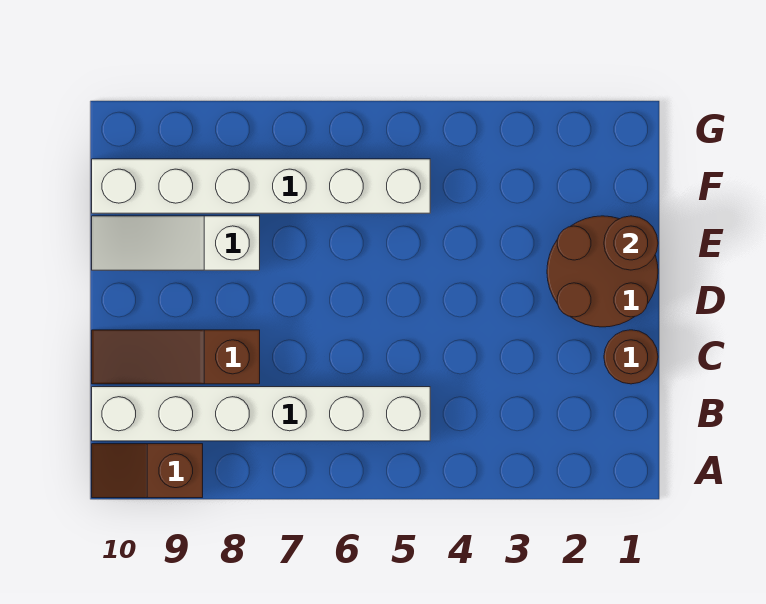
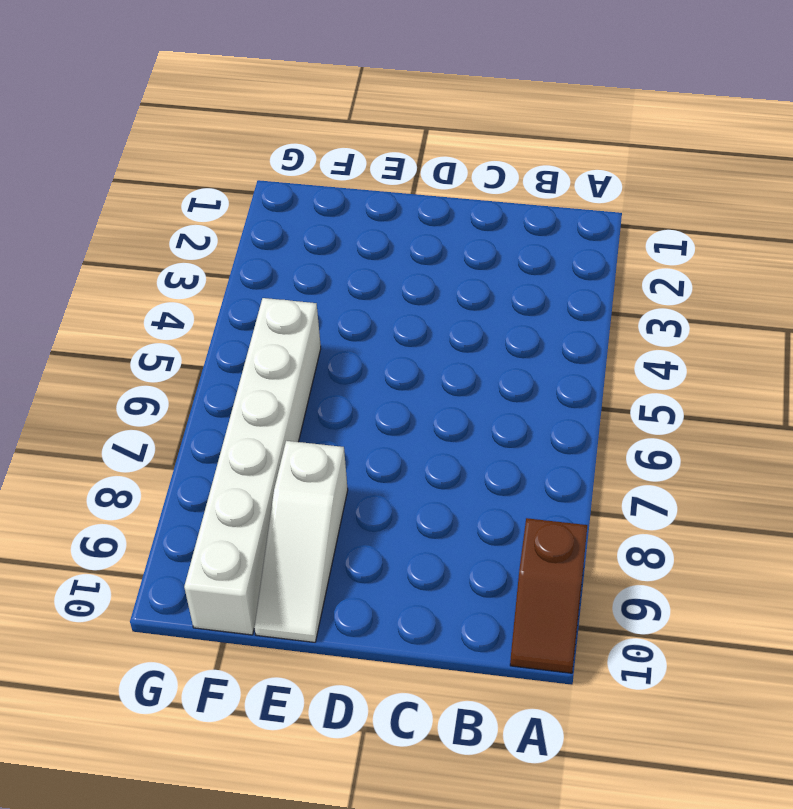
none -> white 1x6 brick [92,387,430,441]
none -> brown 1x1 round brick [604,330,658,384]

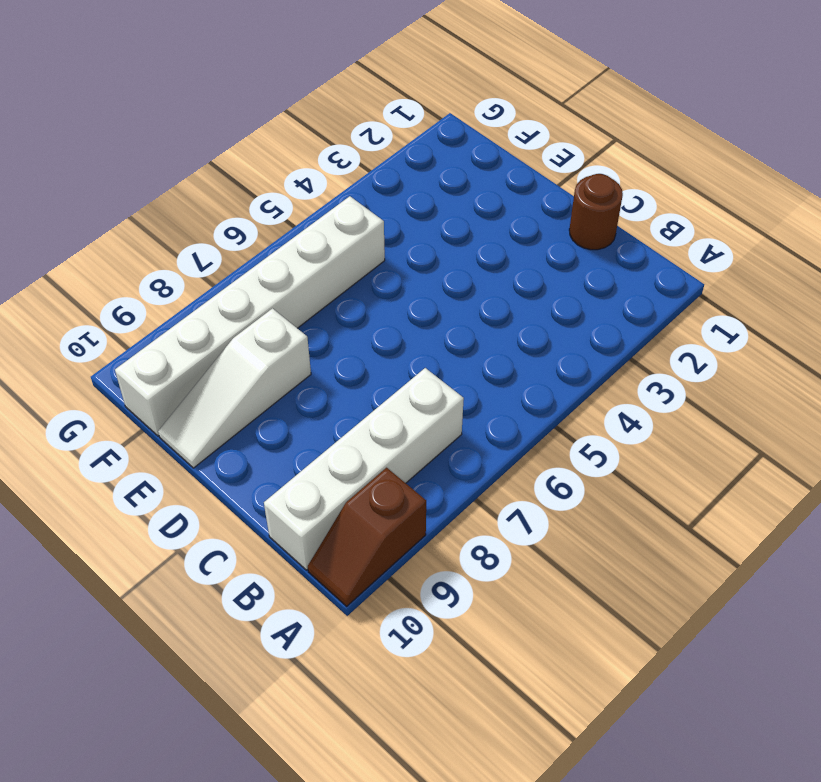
white 1x4 brick [264,368,464,570] -> white 1x6 brick [92,387,430,441]
none -> brown 1x3 slope [92,330,260,384]
none -> brown 2x2 round brick [547,216,658,327]

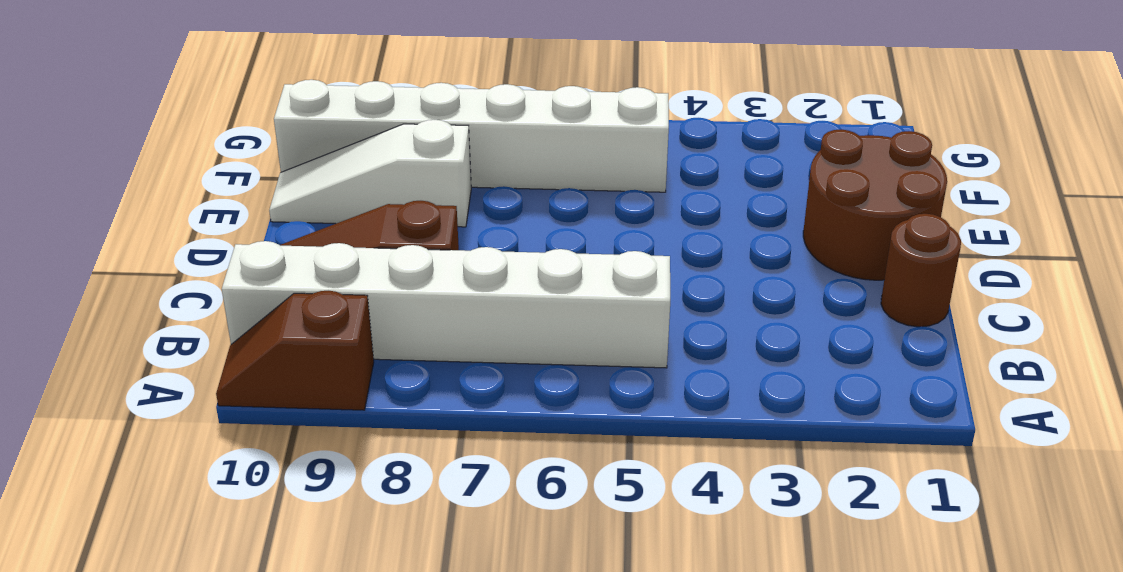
none -> brown 1x1 round brick [604,216,658,270]

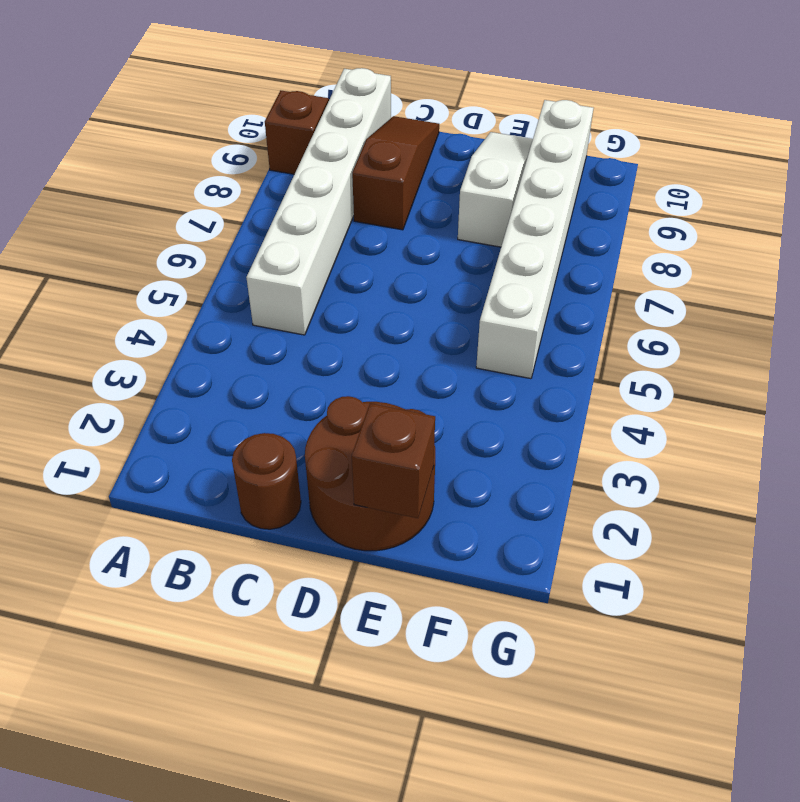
brown 1x1 brick [352,403,435,518] -> brown 1x1 round brick [604,216,658,270]

